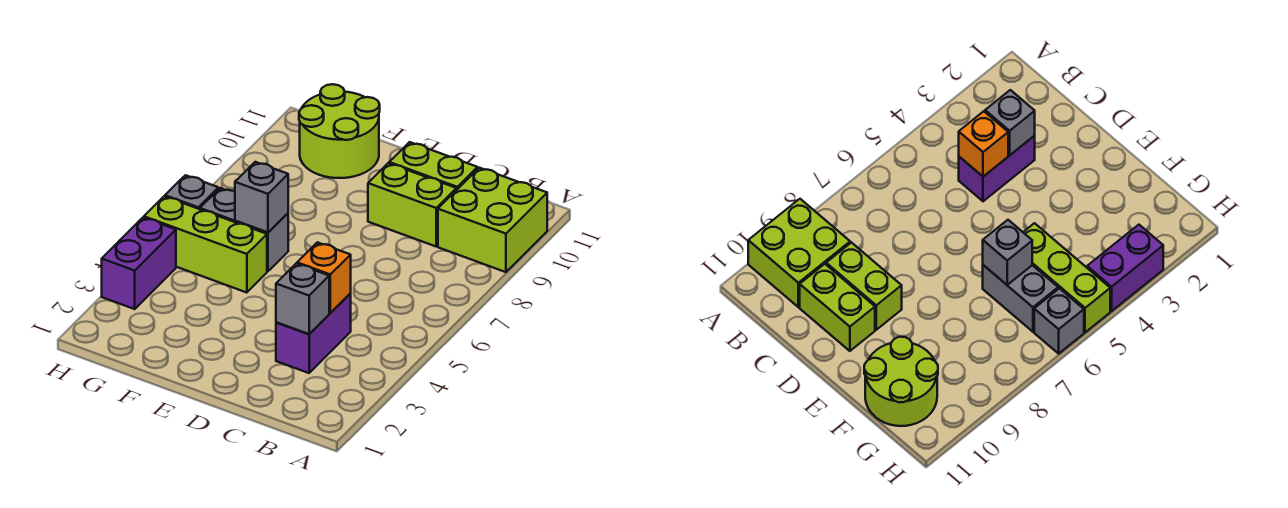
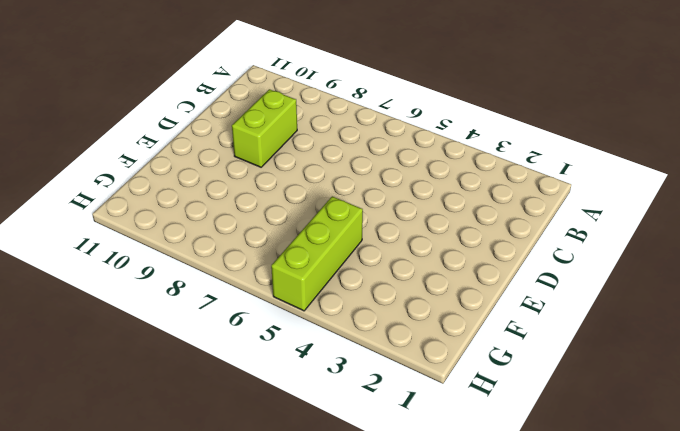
none -> lime 2x2 brick [438,168,547,272]
none -> purple 1x2 brick [276,294,351,373]
none -> lime 1x2 brick [389,142,478,190]

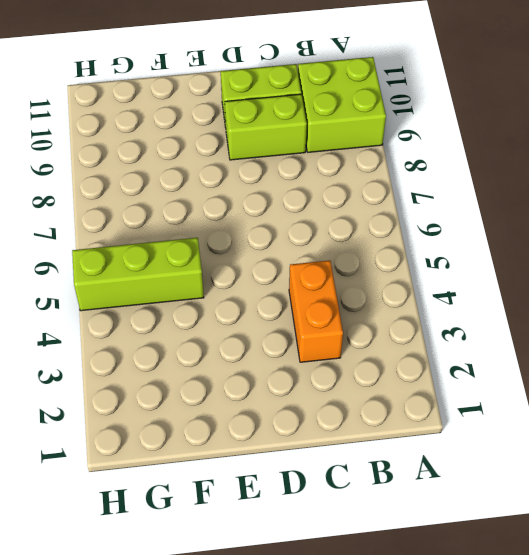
orange 1x2 brick [289,260,343,362] -> purple 1x2 brick [276,294,351,373]
none -> grey 1x2 brick [200,188,288,271]
none -> lime 2x2 round brick [299,84,380,178]
none -> purple 1x2 brick [102,218,176,309]

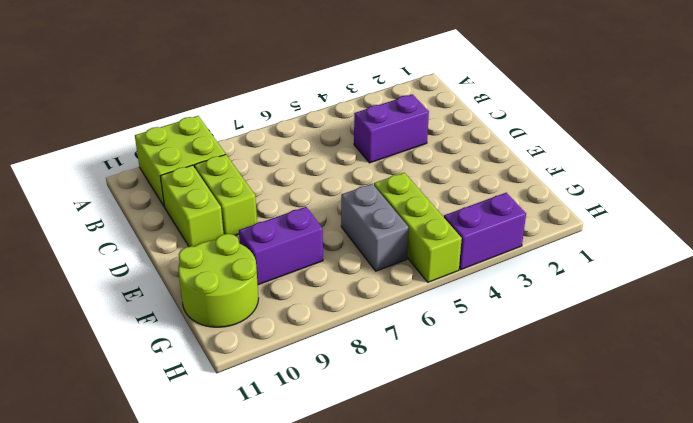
purple 1x2 brick [239,207,323,285] -> none
none -> grey 1x1 brick [165,175,218,209]
none -> grey 1x1 brick [276,264,329,334]
none -> orange 1x1 brick [297,242,351,313]

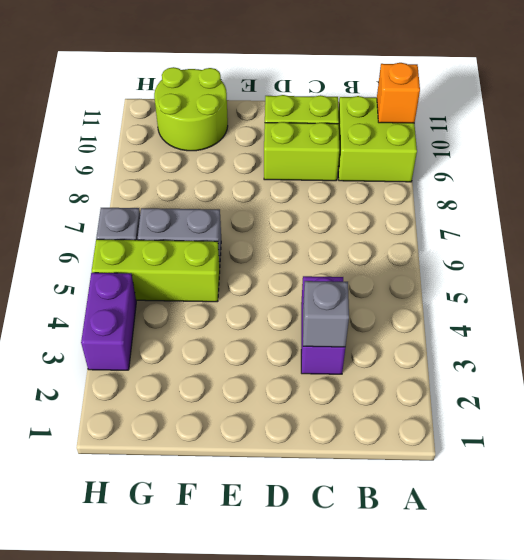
orange 1x1 brick [377,63,420,123] -> orange 1x1 brick moved to [297,242,351,313]
none -> grey 1x1 brick [235,162,288,233]

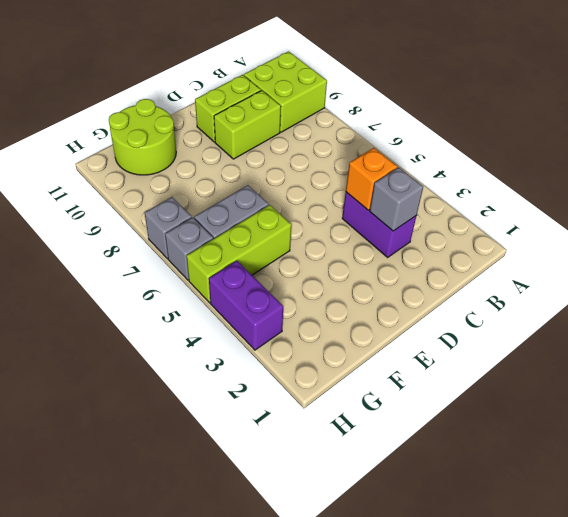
grey 1x1 brick [145,197,192,259] -> grey 1x1 brick moved to [235,162,288,233]

